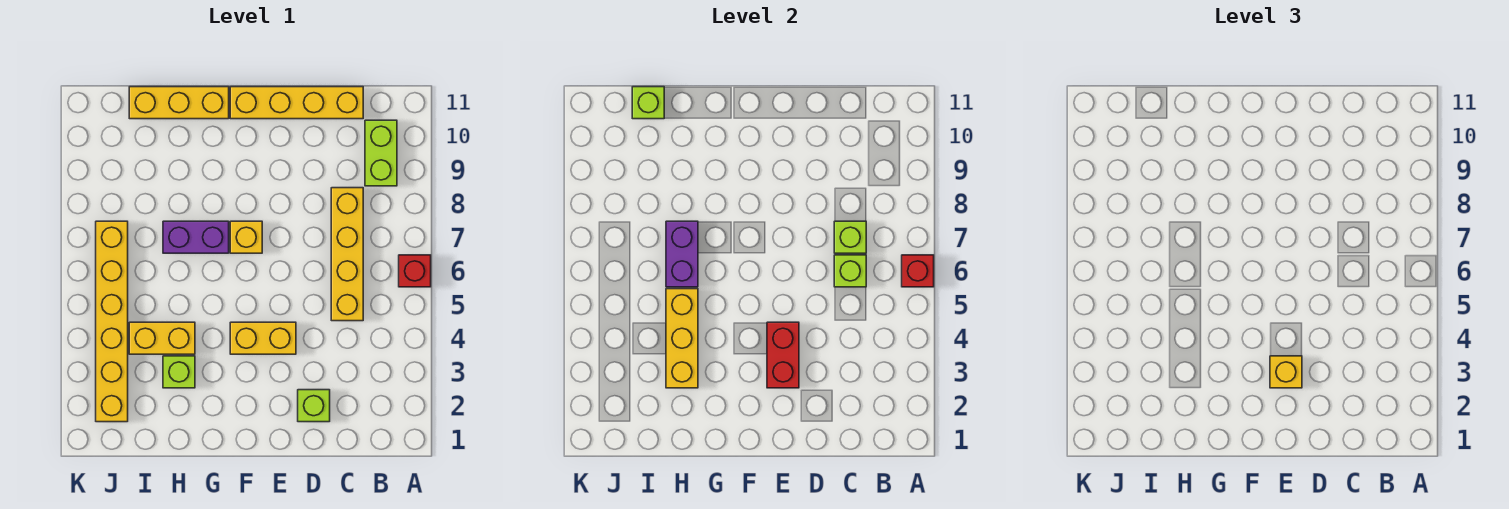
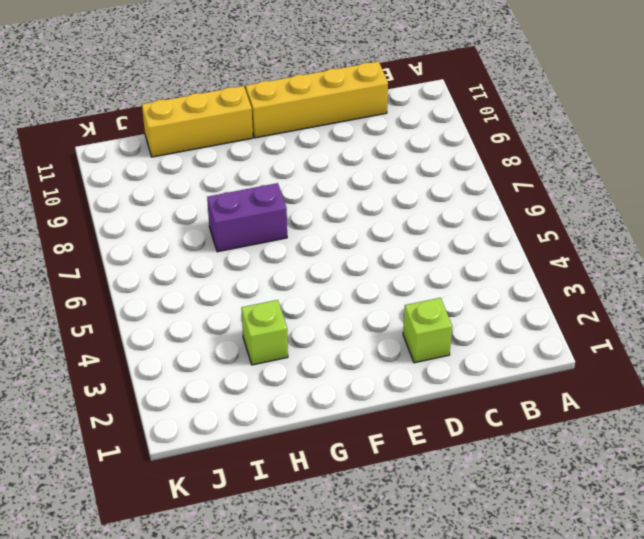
none -> red 1x1 brick [399,255,431,287]
none -> lime 1x2 brick [365,120,397,186]
none -> yellow 1x4 brick [331,188,363,321]

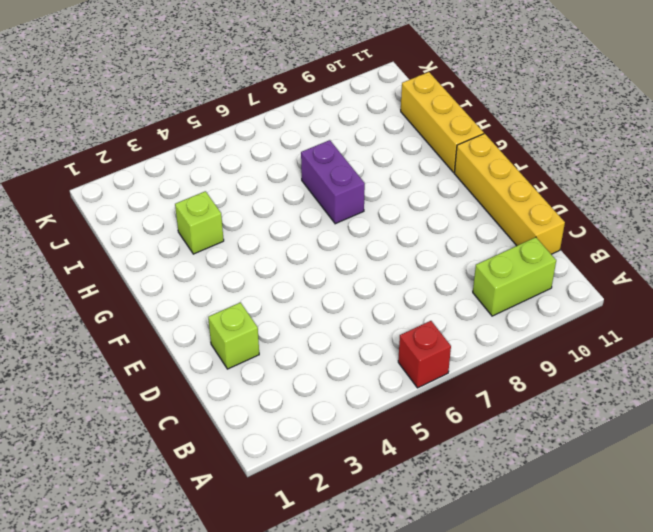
none -> yellow 1x4 brick [331,188,363,321]
none -> yellow 1x2 brick [230,322,296,354]
none -> yellow 1x1 brick [230,221,262,253]

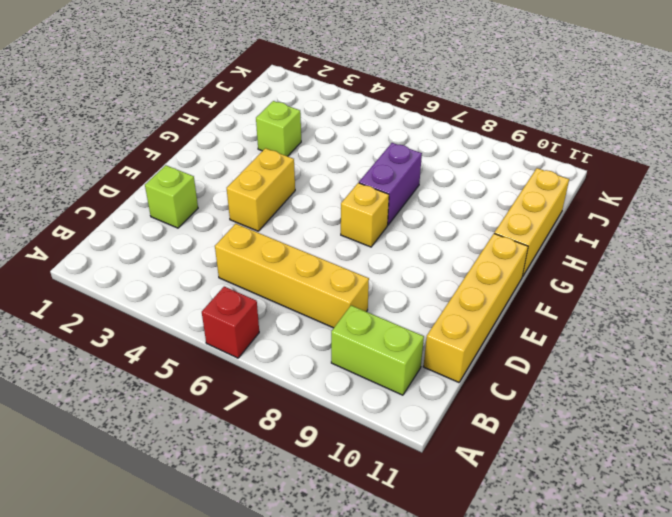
none -> yellow 1x2 brick [129,322,195,354]
none -> yellow 1x6 brick [96,221,128,422]
none -> red 1x1 brick [902,255,934,287]

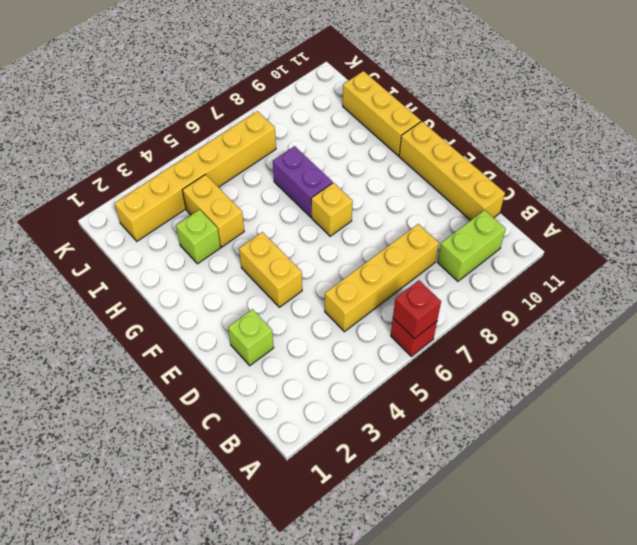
none -> lime 1x1 brick [834,255,866,287]
none -> lime 1x1 brick [834,221,866,253]
none -> red 1x2 brick [767,322,799,388]

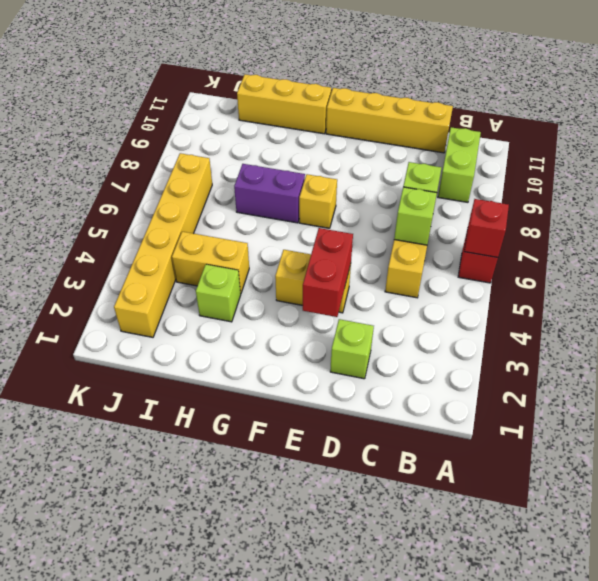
none -> yellow 1x3 brick [666,289,698,388]
none -> purple 1x2 brick [666,221,698,287]
none -> lime 1x1 brick [632,87,664,119]

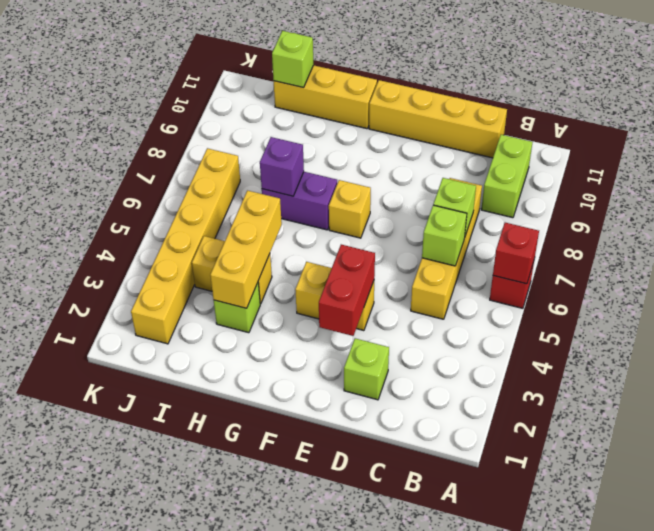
purple 1x1 brick [260,137,304,196] -> purple 1x2 brick [666,221,698,287]
none -> yellow 1x1 brick [1270,356,1302,388]

